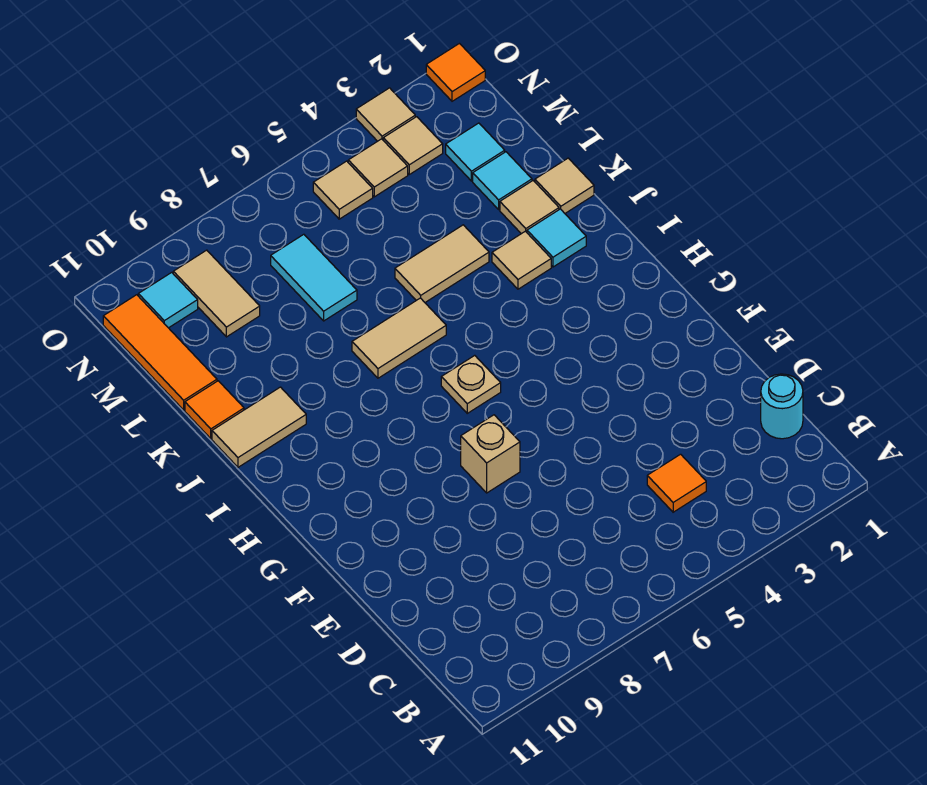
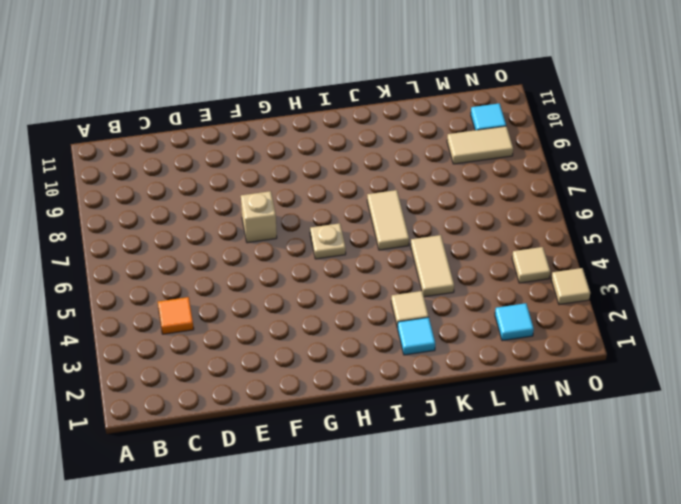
none -> cyan 1x1 round brick [761,374,803,439]
none -> tan 1x2 tile [212,387,306,467]
none -> tan 1x1 tile [535,158,594,213]

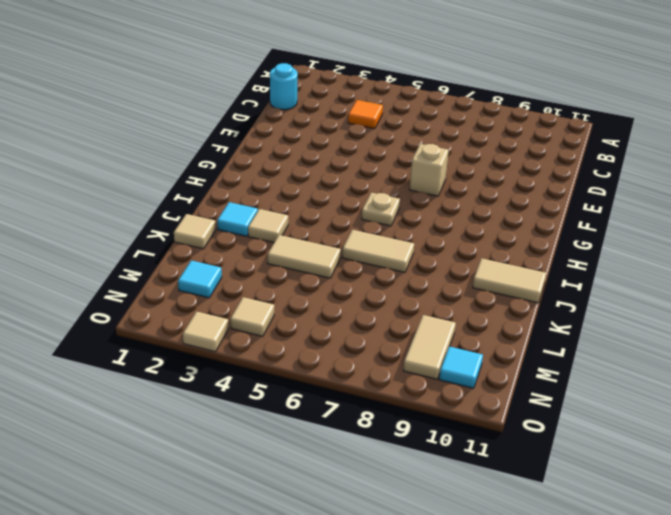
none -> tan 1x1 tile [500,181,559,234]
none -> orange 1x1 tile [185,381,244,439]
none -> cyan 1x1 tile [473,152,532,209]

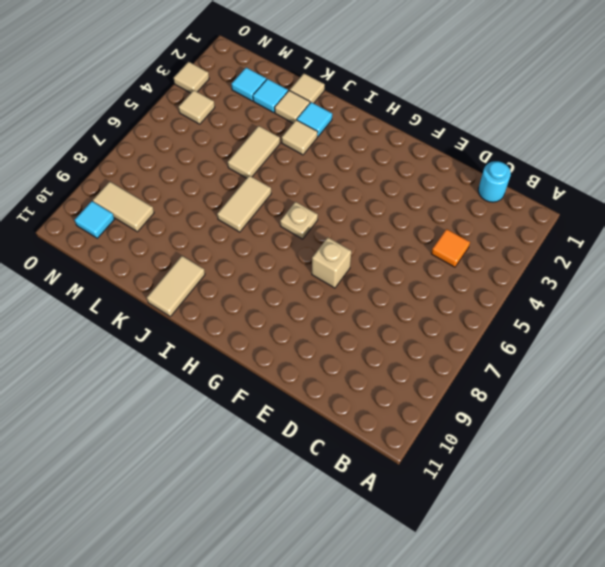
none -> orange 1x1 tile [185,381,244,439]
none -> cyan 1x2 tile [271,234,357,321]
none -> orange 1x3 tile [103,295,217,410]

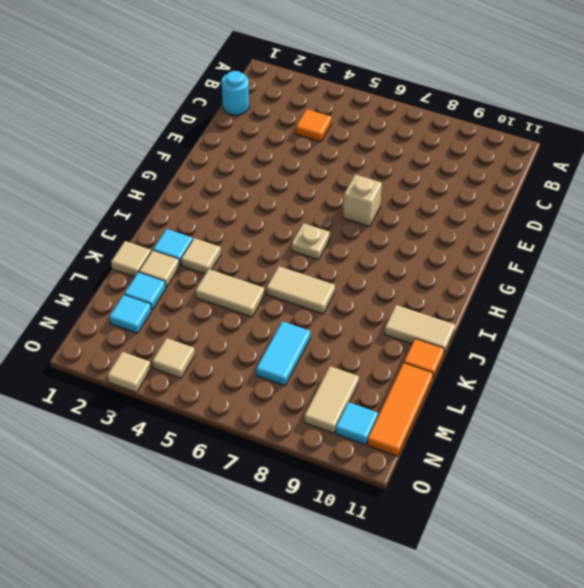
none -> tan 1x1 tile [383,117,443,174]
none -> tan 1x1 tile [313,161,373,219]
none -> orange 1x1 tile [426,44,485,101]

